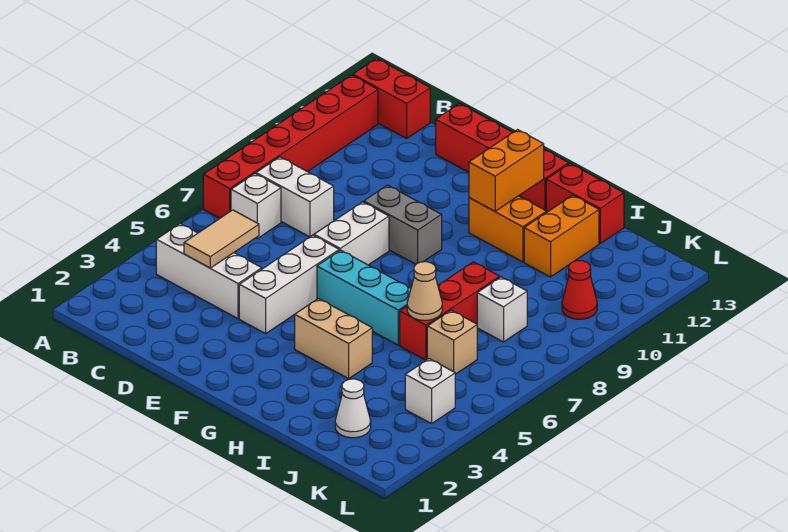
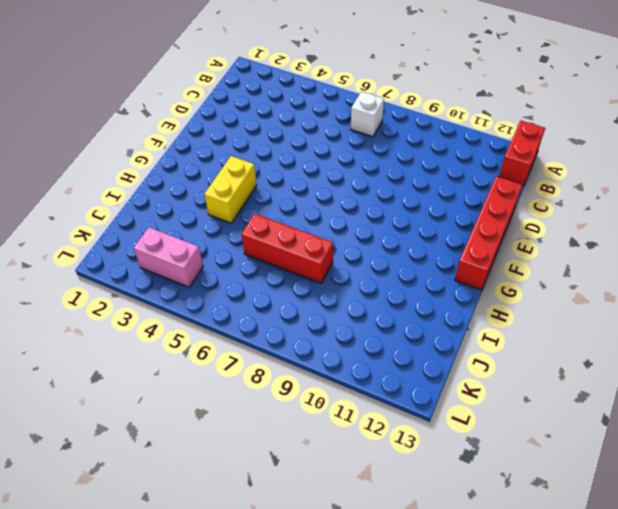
yellow 1x2 brick [204,156,257,223] -> tan 1x2 brick [295,299,372,379]
pink 1x2 brick [134,227,203,287] -> white 1x1 brick [405,359,455,424]
none -> red 1x6 brick [203,75,378,218]
none -> white 1x3 brick [156,224,262,319]
none -> white 1x2 brick [256,157,334,237]

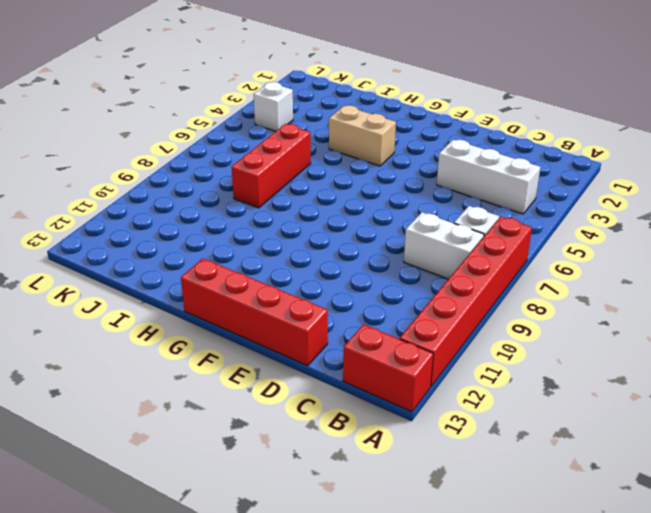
none -> white 1x3 brick [239,235,339,334]
none -> white 1x2 brick [314,202,389,265]
none -> grey 1x2 brick [364,185,442,264]

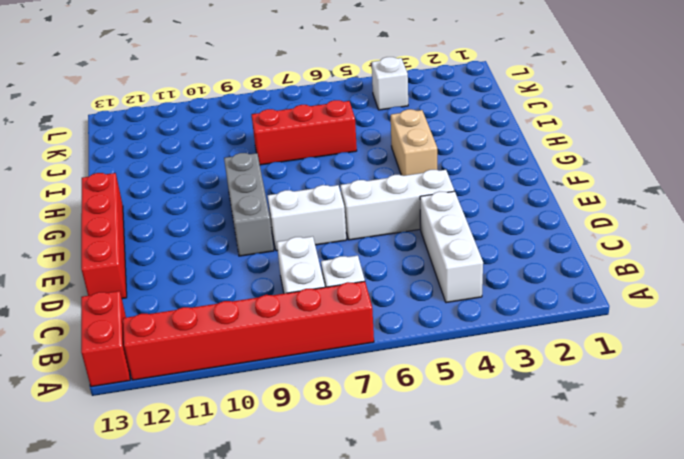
grey 1x3 brick [224,153,274,256] -> grey 1x2 brick [364,185,442,264]
none -> cyan 1x3 brick [317,250,411,345]
none -> orange 1x2 brick [469,196,547,262]
none -> red 1x2 brick [546,164,624,243]

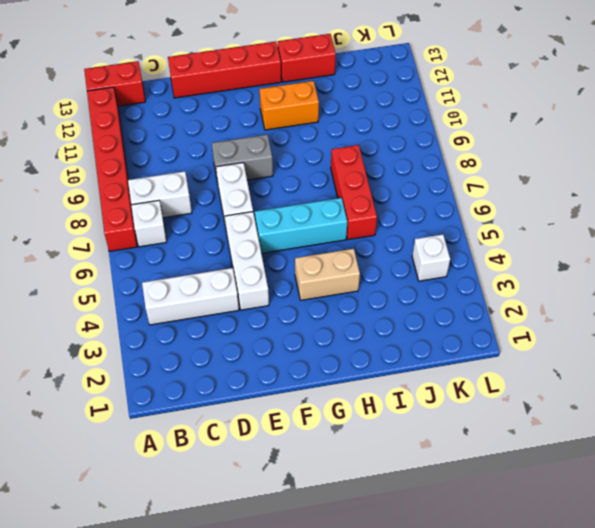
none -> orange 1x2 brick [524,195,599,277]
none -> white 1x1 cone [335,379,371,438]
none -> tan 1x1 brick [427,310,477,374]

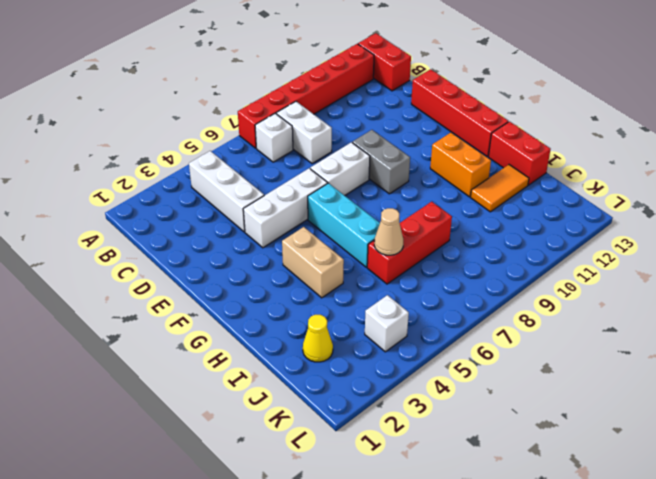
orange 1x2 tile [471,165,529,212] -> orange 1x2 brick [524,195,599,277]
yellow 1x1 cone [303,315,333,362] -> white 1x1 cone [335,379,371,438]
none -> tan 1x1 brick [427,310,477,374]
none -> white 1x1 brick [477,277,527,342]
none -> red 1x1 cone [562,261,597,319]

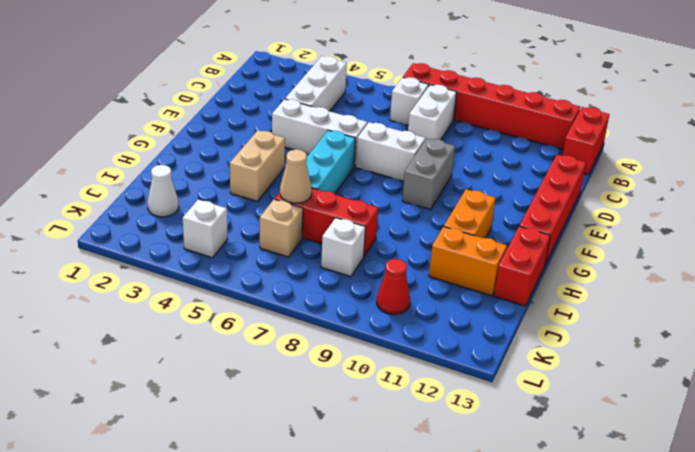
none -> tan 1x2 tile [184,210,259,268]
none -> orange 1x2 brick [469,130,544,211]

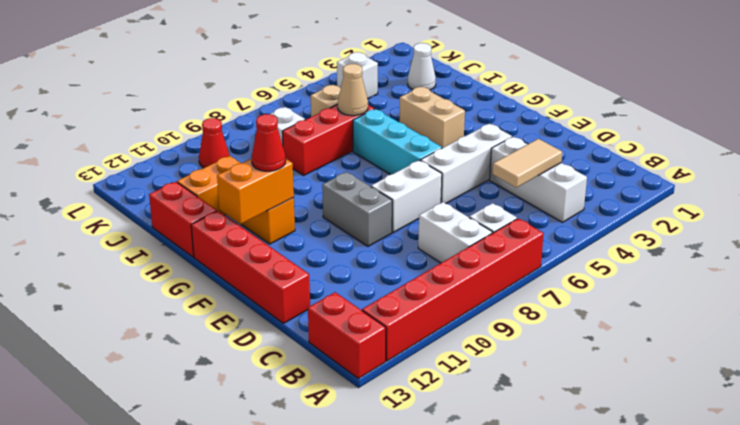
red 1x1 cone [252,114,286,171] -> none

